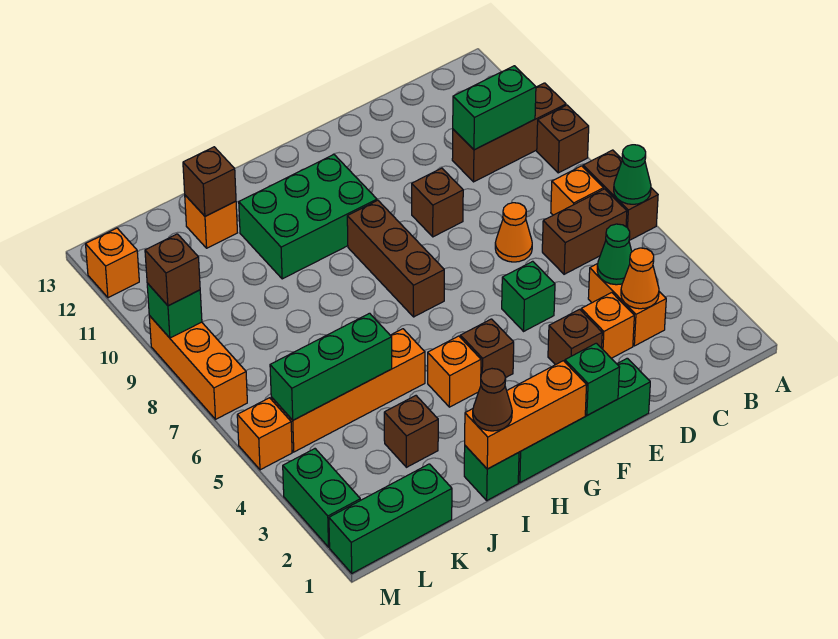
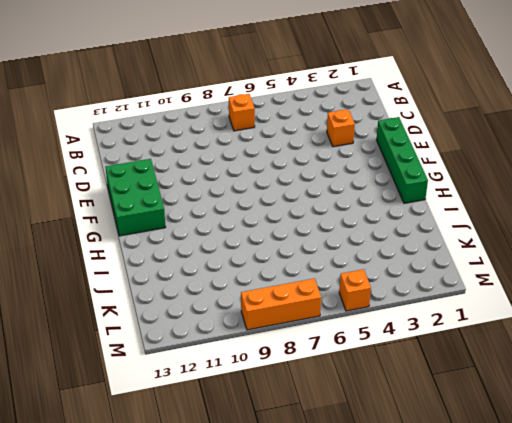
green 2x3 brick [106,159,166,236] -> green 2x3 brick moved to [239,155,377,279]
none -> brown 1x2 brick [583,150,658,240]
none -> brown 1x1 brick [537,105,589,173]
none -> brown 1x3 brick [452,83,566,182]
none -> brown 1x2 brick [542,189,627,274]

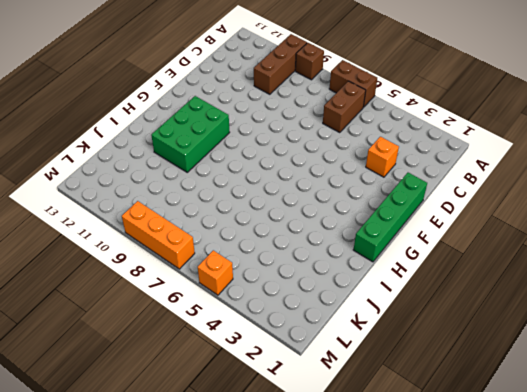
none -> orange 1x1 brick [551,166,604,215]
none -> orange 1x2 brick [588,264,666,346]
none -> orange 1x1 cone [495,203,532,262]
none -> brown 1x1 brick [548,309,602,365]

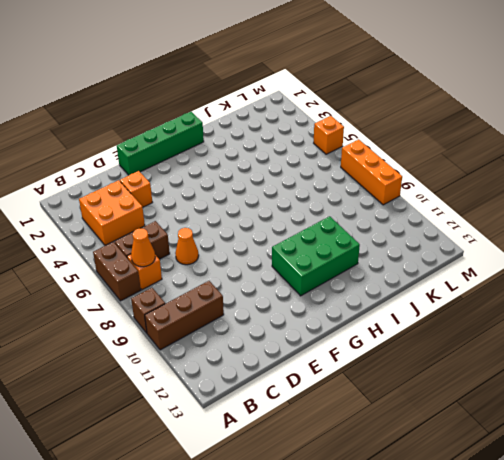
orange 2x2 brick [79,180,145,245] -> orange 1x2 brick [588,264,666,346]
orange 1x1 cone [131,228,155,267] -> orange 1x1 cone moved to [621,248,659,309]
none -> brown 1x1 brick [548,309,602,365]
none -> green 1x1 brick [502,261,555,331]
none -> brown 1x1 brick [412,168,463,237]
none -> brown 1x1 brick [460,319,514,377]

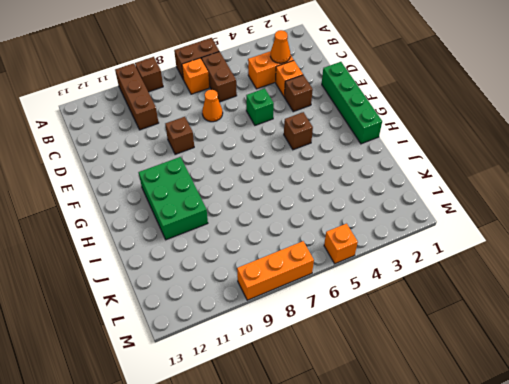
none -> brown 1x3 brick [347,200,444,317]
none -> orange 1x1 brick [428,336,481,407]
none -> green 1x1 brick [464,446,519,500]
none -> orange 1x4 brick [271,329,425,452]

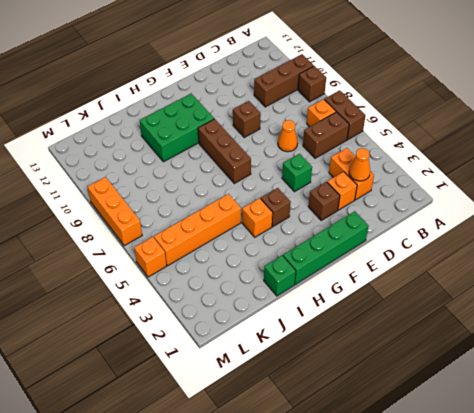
none -> brown 1x1 brick [384,396,438,467]
none -> orange 1x1 brick [185,195,237,248]
none -> green 1x3 brick [329,464,452,573]
none -> green 1x2 brick [283,449,360,547]

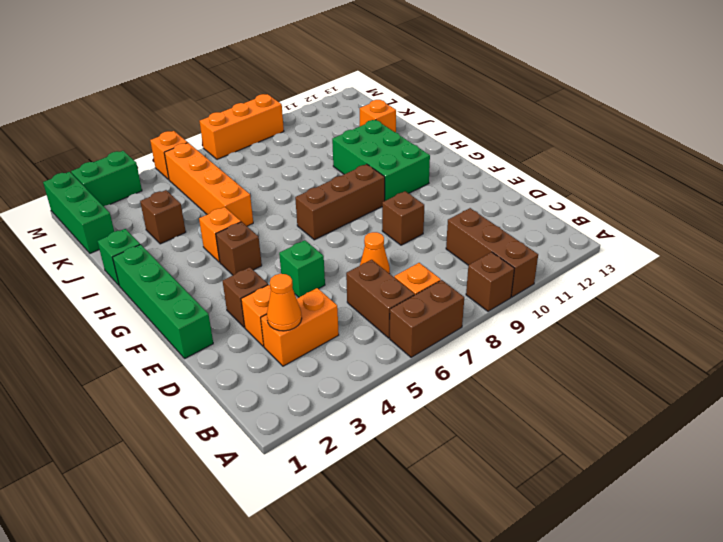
none -> orange 1x1 brick [86,228,139,298]
none -> green 1x1 cone [614,145,651,204]
none -> green 1x2 brick [453,66,536,150]
none -> green 1x1 cone [597,224,632,285]

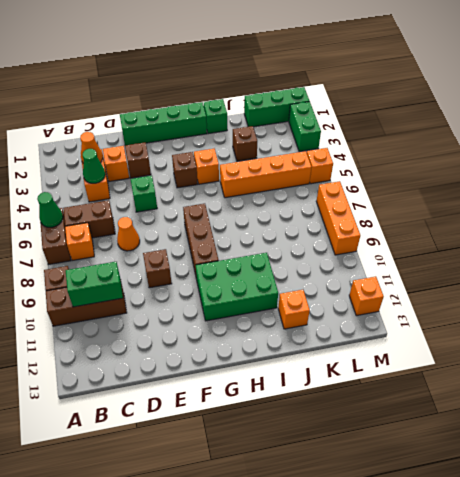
none -> green 1x1 brick [565,343,620,415]
none -> orange 1x3 brick [465,361,587,469]
none -> green 1x3 brick [270,313,392,420]
none -> brown 1x1 brick [183,147,236,216]

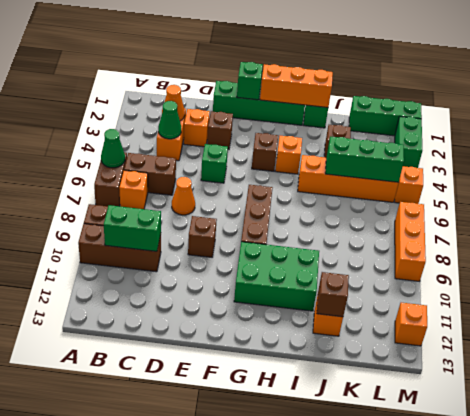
none -> green 1x1 brick [147,283,202,338]
none -> brown 1x1 cone [473,369,512,431]
none -> brown 1x1 brick [145,234,200,306]

